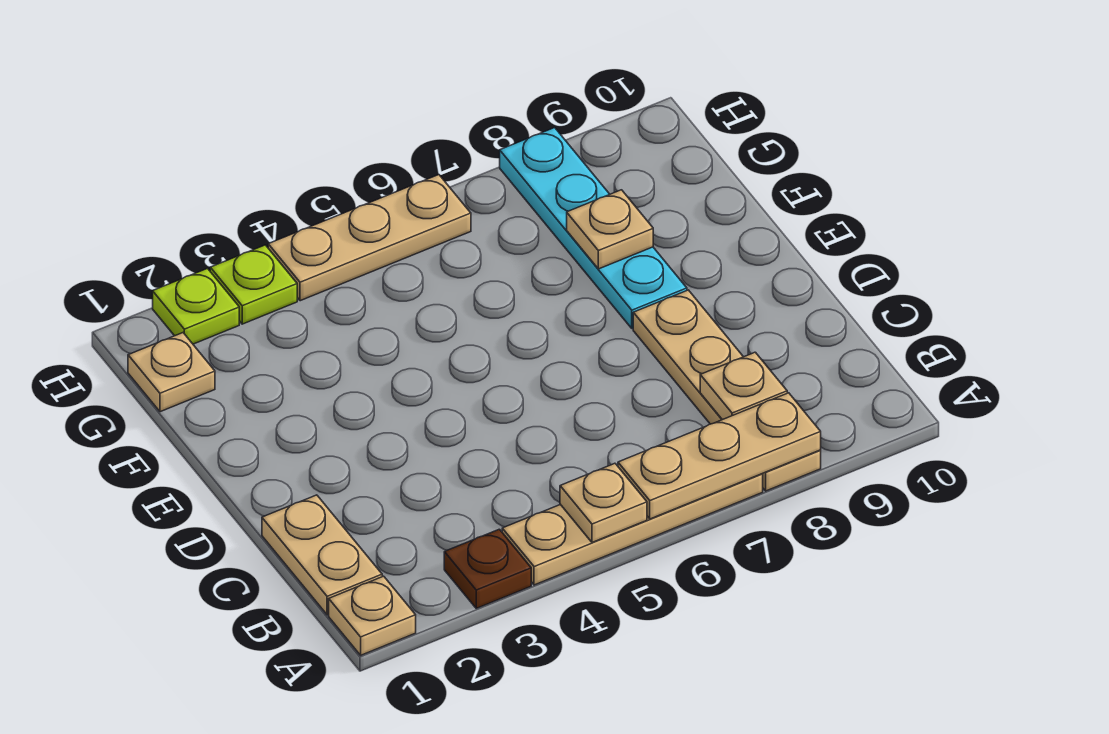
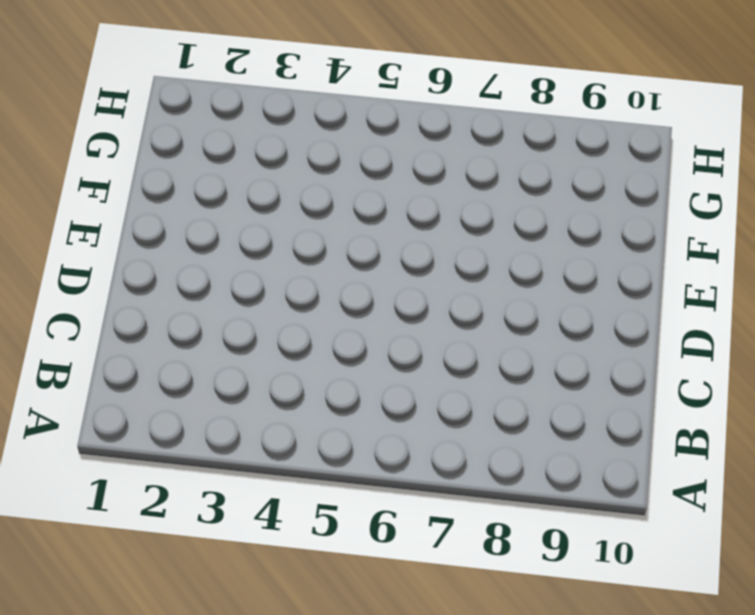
none -> tan 1x1 plate [329,576,416,655]
none -> brown 1x1 plate [444,529,531,608]
none -> tan 1x4 plate [502,474,763,585]

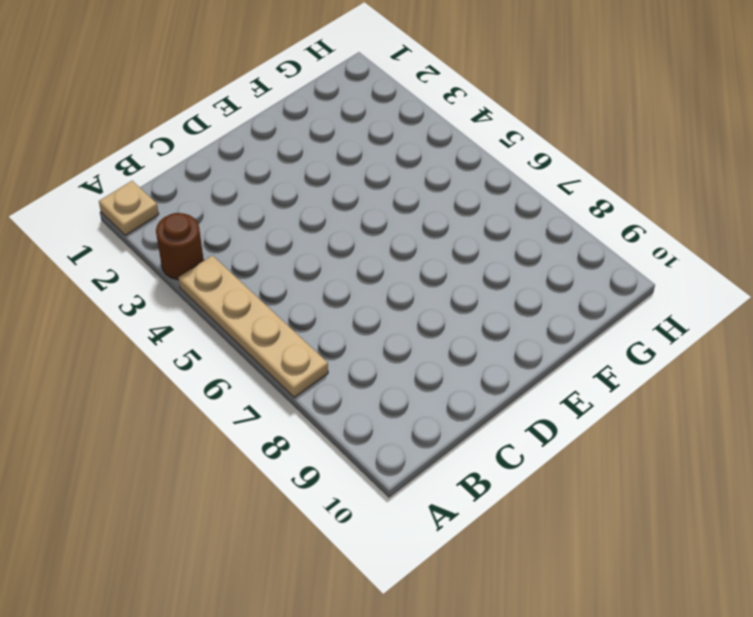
brown 1x1 round brick [156,213,204,280] -> brown 1x1 plate [444,529,531,608]
none -> tan 1x4 plate [633,290,821,491]
none -> tan 1x2 plate [262,495,382,615]
none -> cyan 1x4 plate [500,128,687,329]

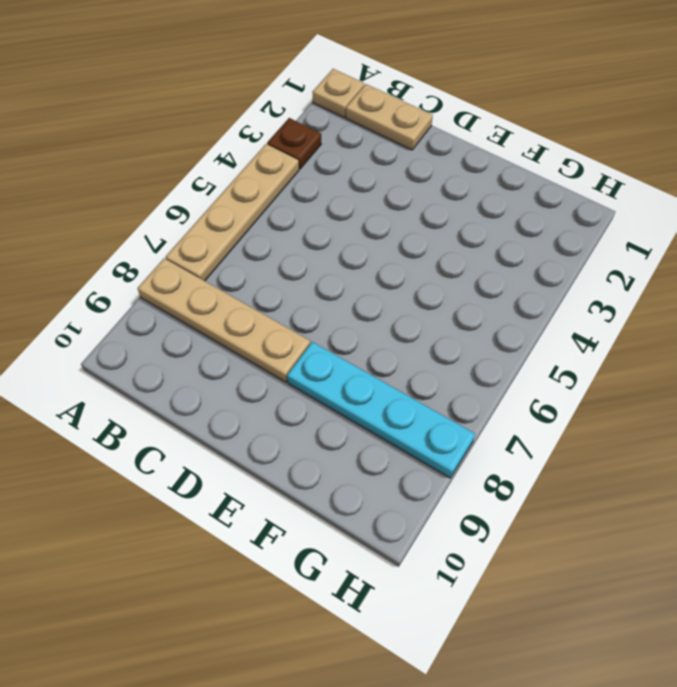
none -> tan 1x1 plate [128,333,215,412]
none -> lime 1x1 plate [153,268,239,344]
none -> lime 1x1 plate [210,245,297,324]

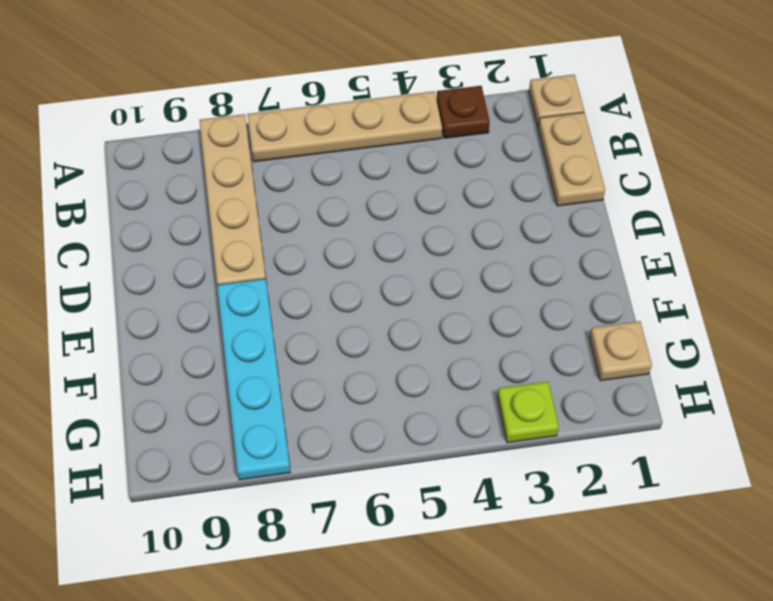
none -> lime 1x1 plate [153,268,239,344]
none -> tan 1x3 plate [268,175,471,301]
none -> tan 1x1 plate [560,463,647,542]

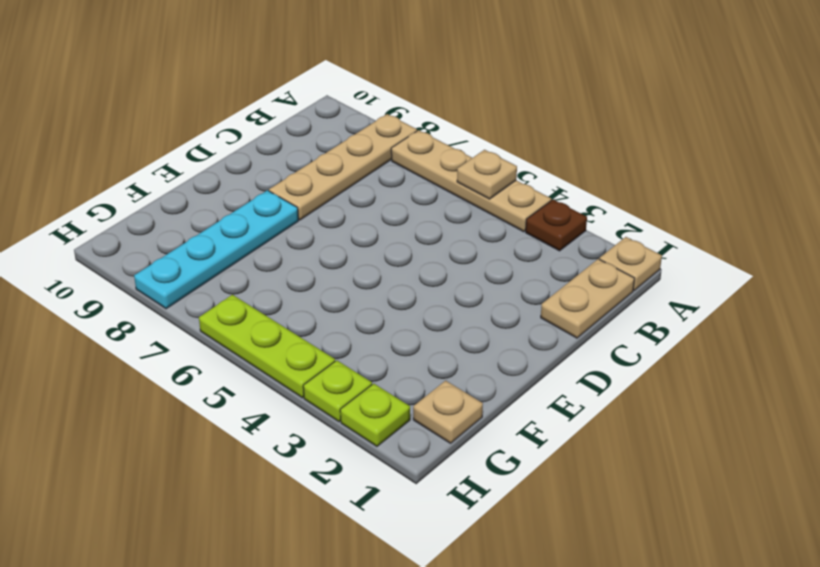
lime 1x3 plate [199,295,335,398] -> tan 1x3 plate [268,175,471,301]
none -> tan 1x3 plate [618,393,821,519]
none -> tan 1x1 plate [700,352,787,420]
none -> tan 1x1 plate [567,190,653,269]

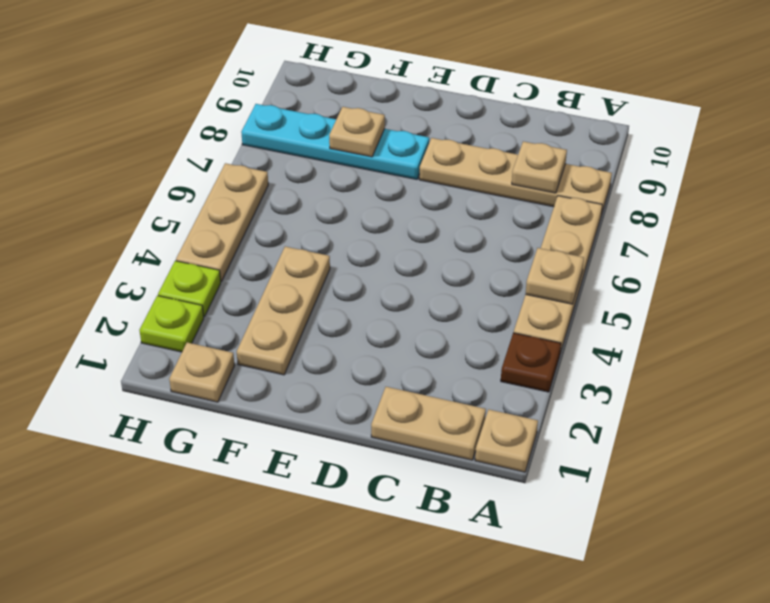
tan 1x3 plate [237,247,330,375] -> tan 1x3 plate moved to [618,393,821,519]

